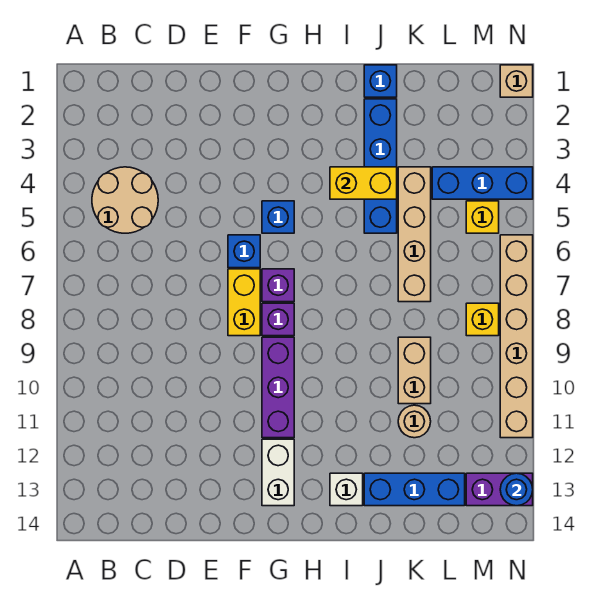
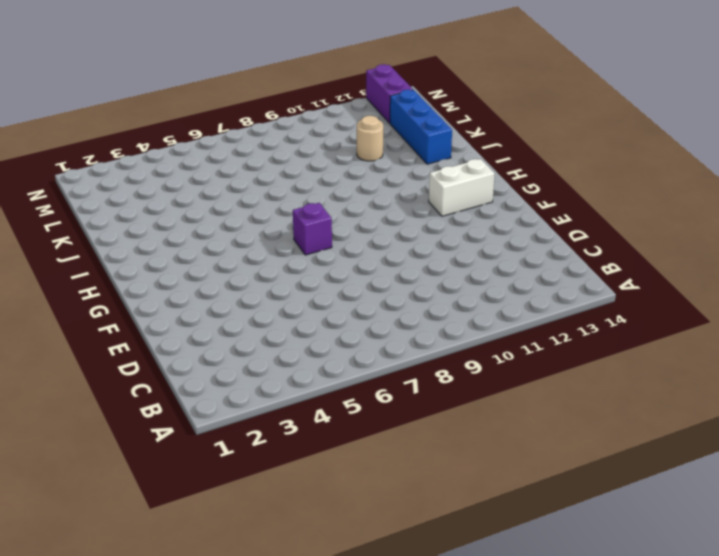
none -> tan 2x2 round brick [92,167,158,233]
none -> blue 1x1 brick [228,235,260,268]
none -> yellow 1x2 brick [228,269,260,336]

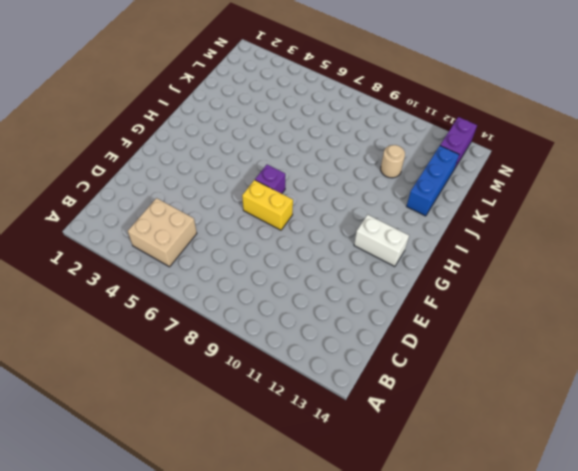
tan 2x2 brick [128,198,197,267] -> tan 2x2 round brick [92,167,158,233]
none -> blue 1x1 brick [228,235,260,268]
none -> blue 1x1 brick [262,201,294,233]
none -> purple 1x1 brick [262,303,294,336]

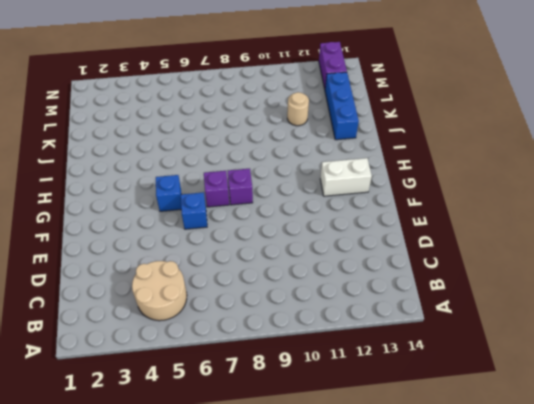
none -> yellow 1x2 brick [228,269,260,336]
none -> purple 1x3 brick [262,337,294,438]
none -> white 1x1 brick [330,473,363,506]

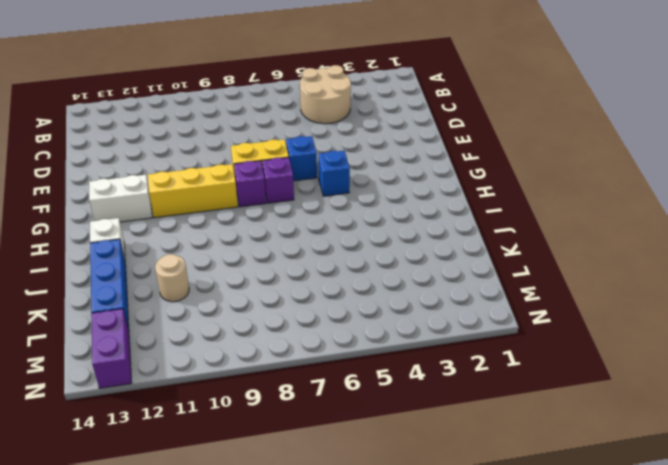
yellow 1x3 brick [148,164,238,218] -> purple 1x3 brick [262,337,294,438]
none -> blue 1x1 brick [364,65,397,97]
none -> blue 1x4 brick [364,99,397,233]
none -> tan 1x4 brick [398,167,431,302]

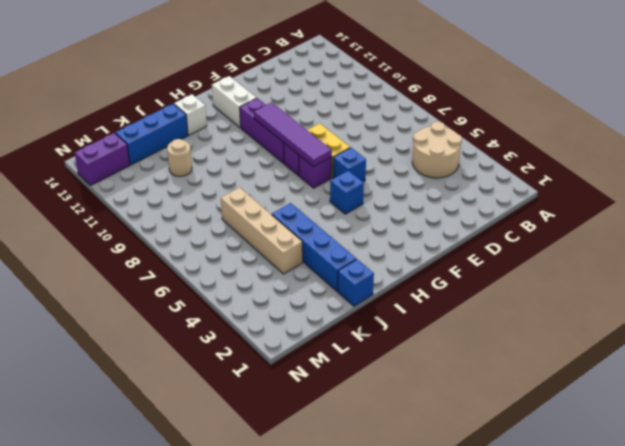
purple 1x4 tile [254,102,332,167] -> none
none -> tan 1x2 brick [398,337,431,404]
none -> blue 1x3 brick [432,167,533,199]
none -> yellow 1x1 brick [466,201,499,233]

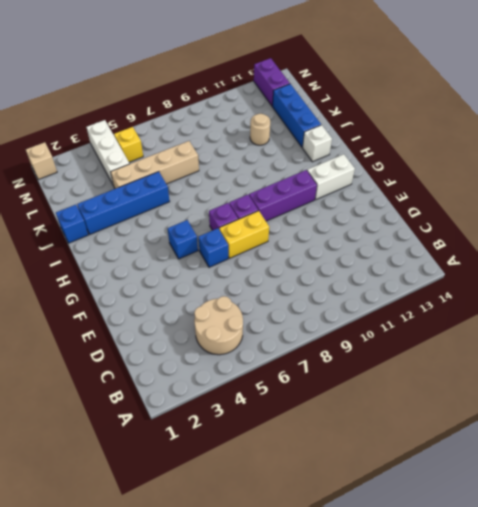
white 1x3 brick [86,120,130,184] -> blue 1x3 brick [432,167,533,199]
none -> tan 1x2 brick [398,337,431,404]
none -> yellow 1x1 brick [466,303,499,336]
none -> tan 1x6 brick [500,235,533,438]

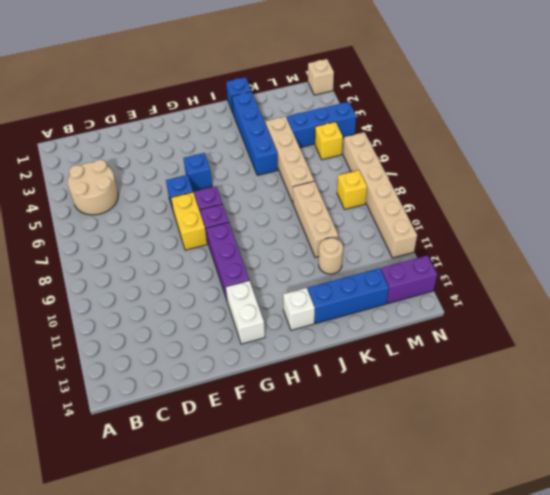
tan 1x3 brick [293,181,338,257] -> tan 1x2 brick [398,337,431,404]
none -> yellow 1x2 brick [330,167,397,199]
none -> blue 1x1 round brick [500,473,533,506]

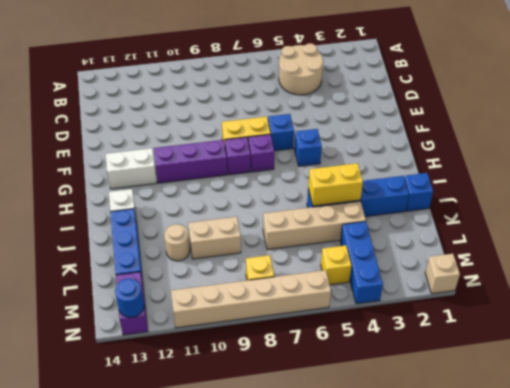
yellow 1x2 brick [308,163,363,206] -> yellow 1x2 brick turned to [330,167,397,199]

